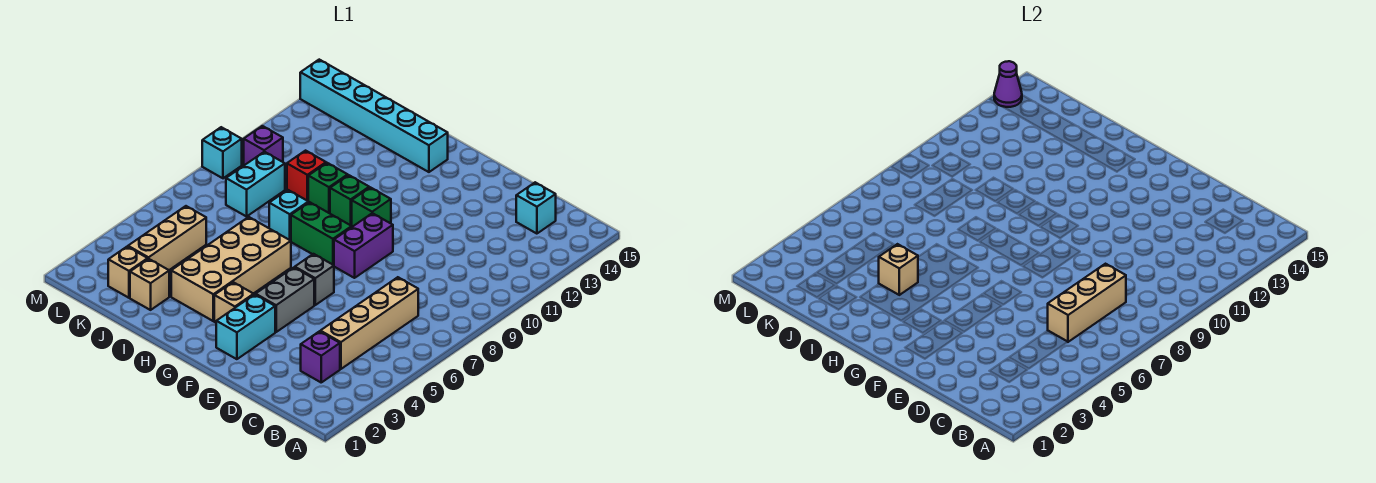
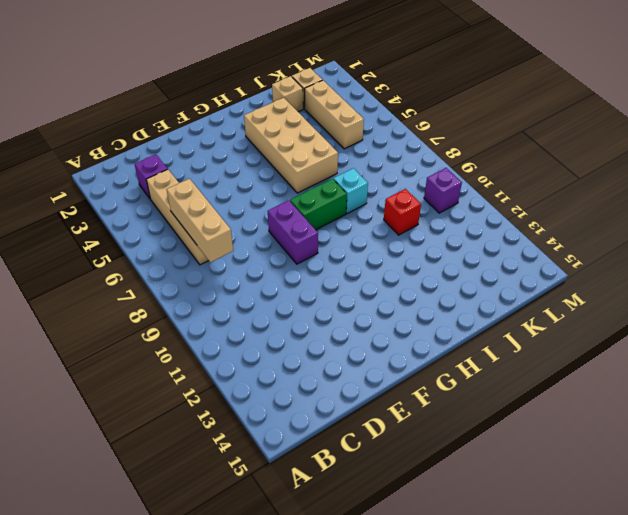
none -> cyan 1x1 brick [516,182,556,234]
none -> cyan 1x2 brick [216,294,275,359]
none -> grey 1x2 brick [256,267,314,332]

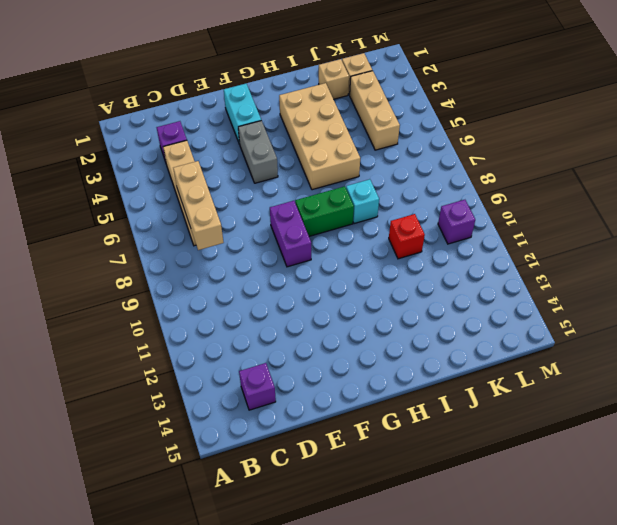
purple 1x1 brick [239,363,276,410] -> cyan 1x1 brick [516,182,556,234]
none -> grey 1x1 brick [295,254,334,305]
none -> tan 1x1 brick [214,282,254,323]
none -> green 1x1 brick [352,187,391,227]

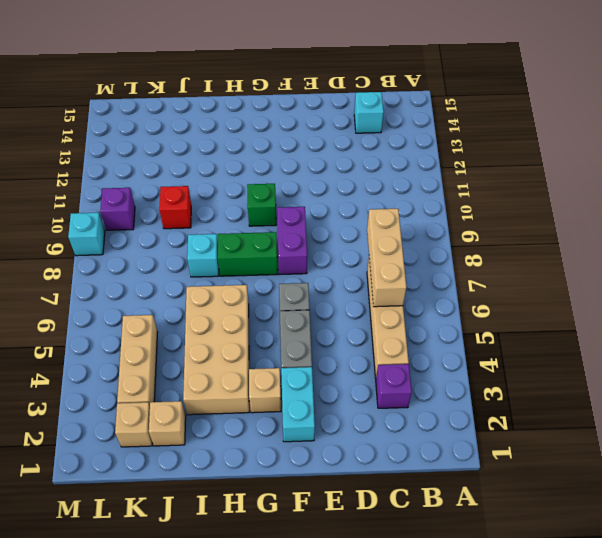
none -> green 1x1 brick [330,175,369,226]
none -> cyan 1x6 brick [300,60,448,172]
none -> green 1x1 brick [308,163,348,213]

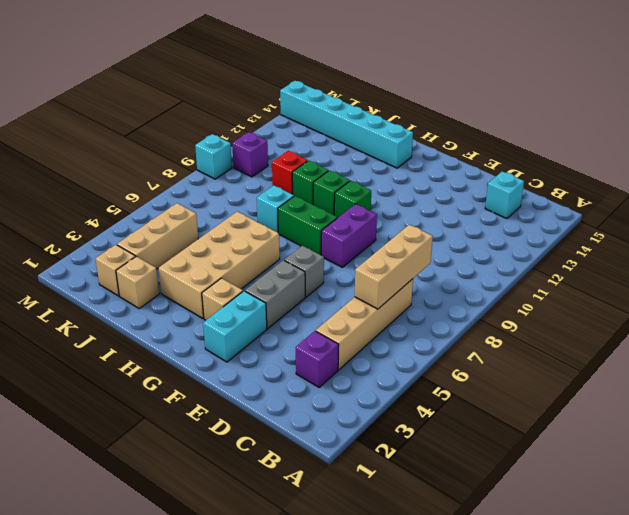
none -> cyan 1x2 brick [226,152,285,216]
none -> tan 1x1 brick [879,244,918,295]
none -> purple 1x1 cone [994,61,1022,107]

